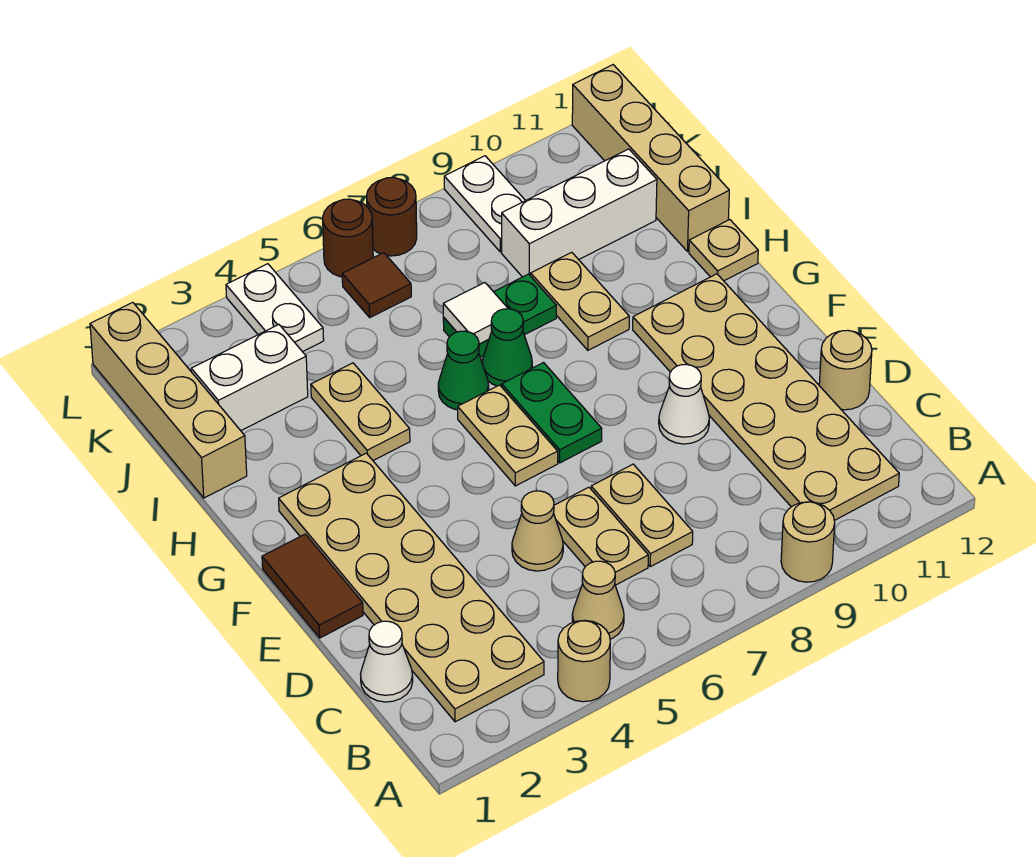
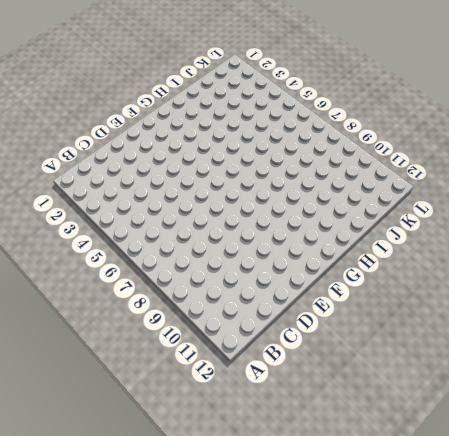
none -> tan 1x1 round brick [558,620,610,702]
none -> tan 1x1 round brick [781,502,835,582]
none -> tan 2x6 plate [279,453,544,722]
none -> tan 1x1 cone [572,561,624,639]

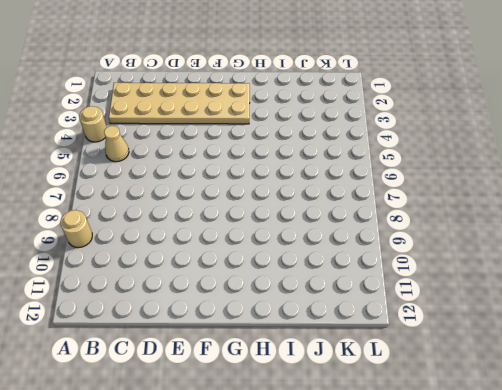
none -> tan 2x6 plate [633,274,899,520]
none -> white 1x1 cone [360,621,413,702]
none -> tan 1x2 plate [554,487,648,585]
none -> tan 1x2 plate [591,464,693,567]

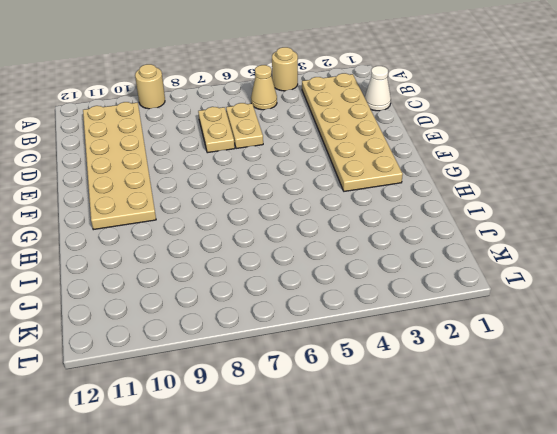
none -> tan 1x1 cone [512,491,563,571]
none -> tan 1x1 round brick [819,330,872,410]
none -> brown 1x2 tile [262,534,363,638]
none -> white 1x1 cone [659,364,709,444]

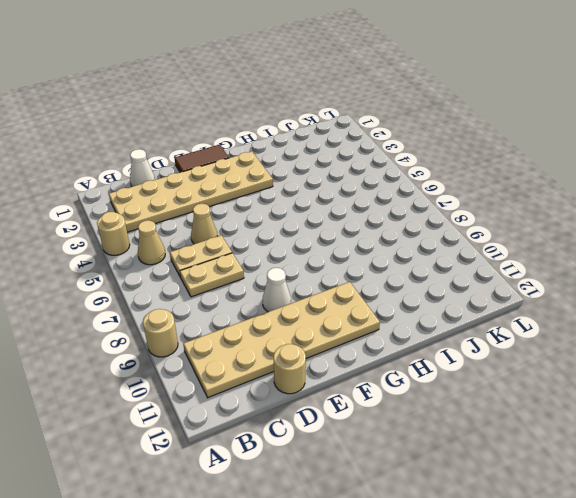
none -> tan 1x2 plate [458,385,558,486]
none -> green 1x2 plate [502,363,602,463]
none -> tan 1x2 plate [311,363,410,460]
none -> green 1x1 cone [438,331,489,410]

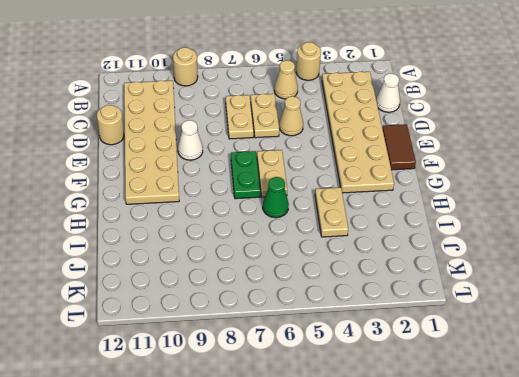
none -> green 1x1 cone [482,309,532,387]
none -> tan 1x2 plate [531,252,629,350]
none -> tan 1x1 plate [689,220,758,281]
none -> tan 1x4 brick [90,302,247,498]

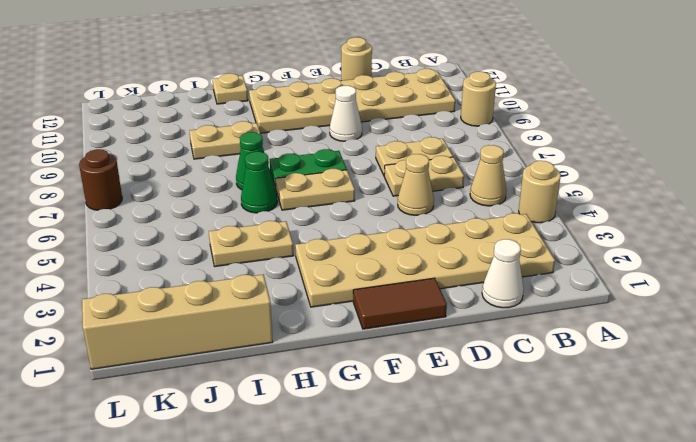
none -> green 1x2 plate [443,274,556,357]
none -> tan 1x4 brick [572,65,729,251]
none -> white 1x2 brick [191,325,308,431]
none -> white 1x3 brick [502,149,657,277]

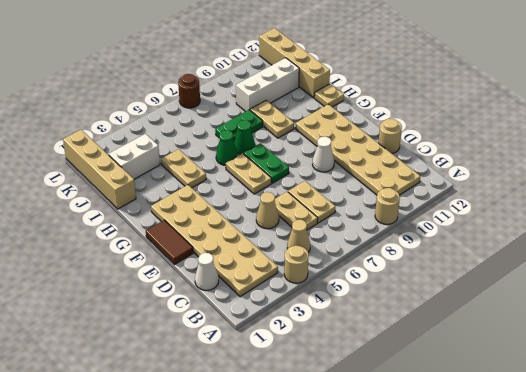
none -> white 1x2 plate [226,264,324,352]
none -> brown 1x1 tile [342,253,411,317]
none -> white 1x2 plate [444,156,525,252]
none -> brown 1x1 round brick [323,199,373,277]

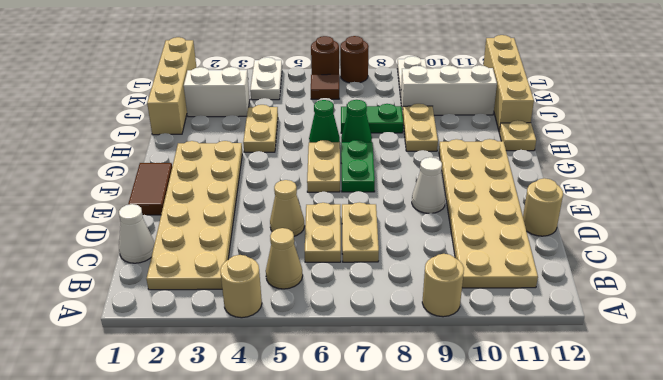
none -> white 1x1 tile [443,283,508,344]

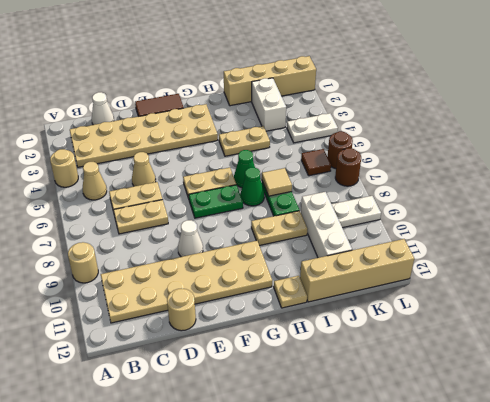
tan 1x1 tile [262,168,292,196] -> white 1x1 tile [443,283,508,344]

